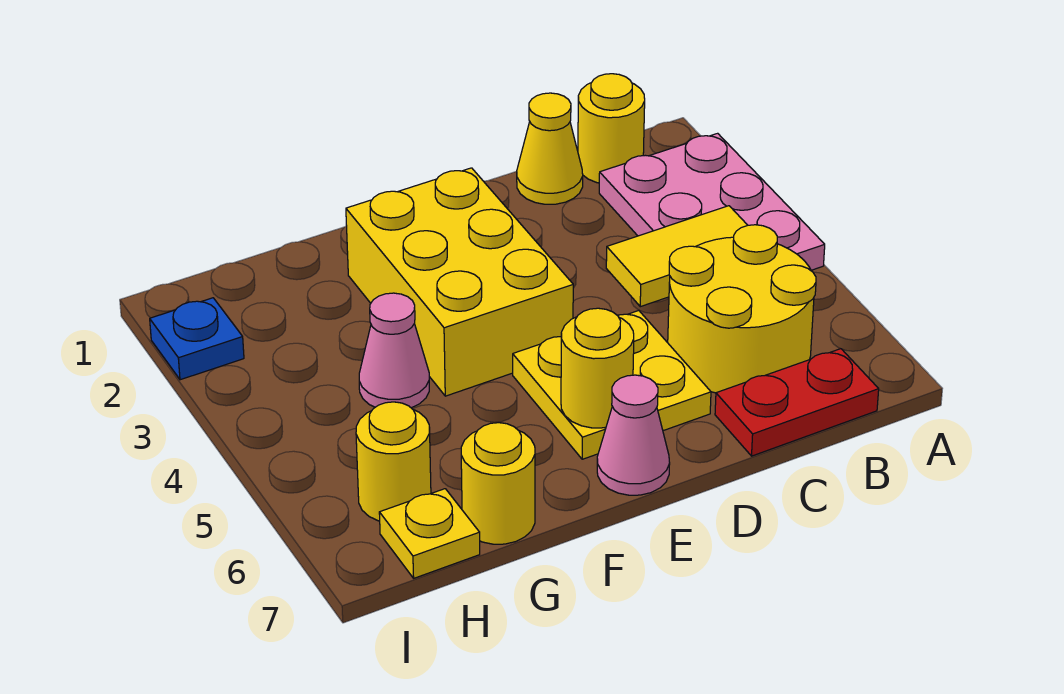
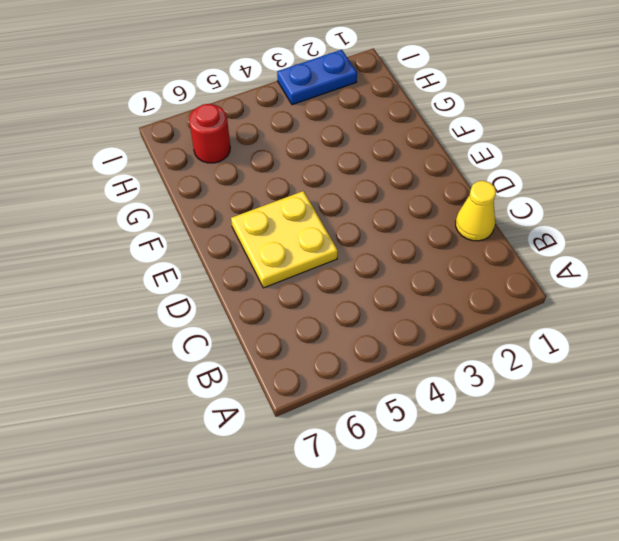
red 1x1 round brick [189,104,230,163] -> yellow 1x1 round brick [356,402,431,521]
blue 1x2 plate [277,50,357,105] -> blue 1x1 plate [150,298,244,380]
none -> pink 2x3 plate [599,133,825,270]
none -> yellow 1x1 round brick [578,74,645,183]
none -> yellow 2x2 round brick [668,225,816,393]

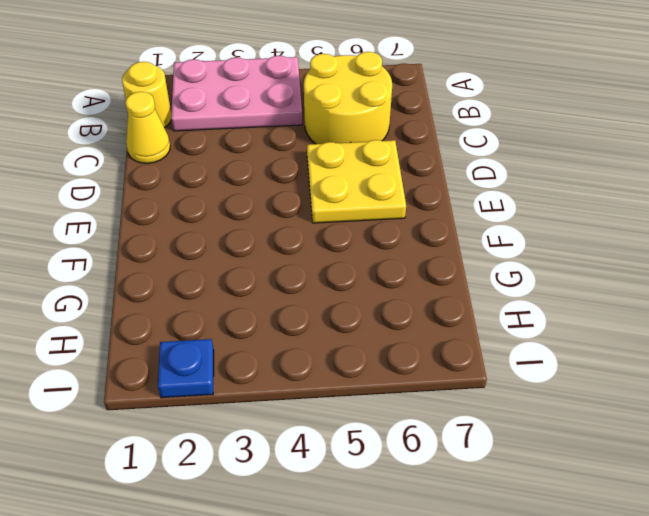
none -> red 1x2 plate [715,349,879,456]
none -> yellow 2x3 brick [346,168,573,396]
none -> pink 1x1 cone [597,375,670,495]

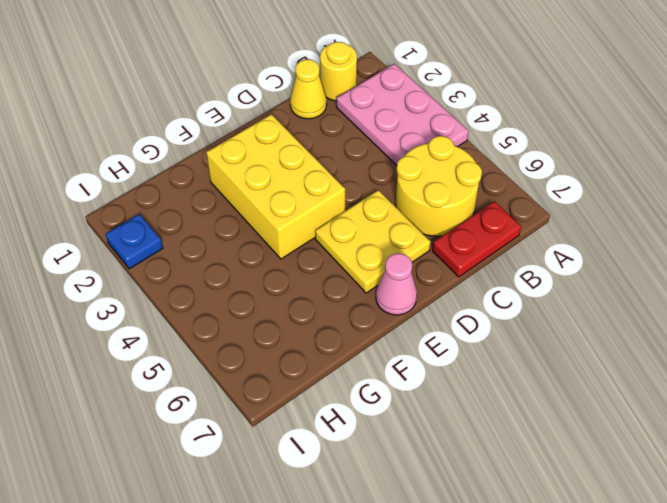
none -> pink 1x1 cone [359,293,429,408]
none -> yellow 1x1 round brick [461,423,535,544]
none -> yellow 1x1 round brick [356,402,431,521]

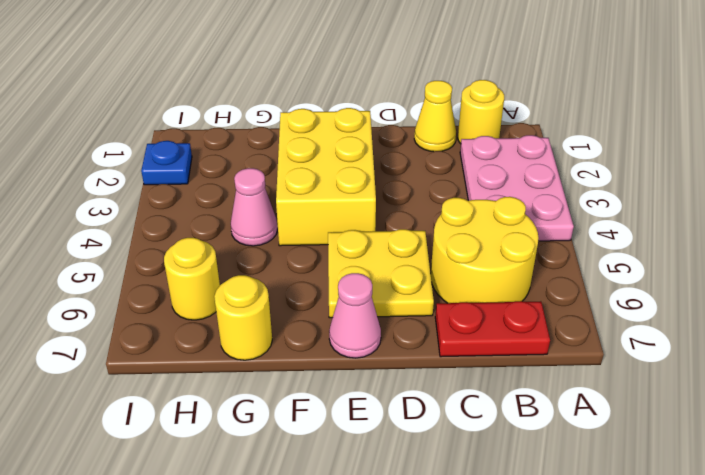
none -> yellow 1x1 plate [379,489,480,578]
none -> yellow 1x2 tile [606,206,748,307]
none -> yellow 1x1 round brick [561,308,634,428]

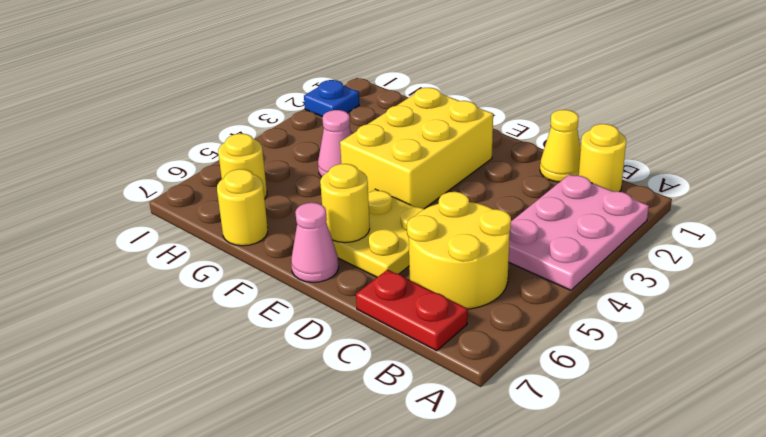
none -> yellow 1x1 plate [379,489,480,578]
none -> yellow 1x2 tile [606,206,748,307]

